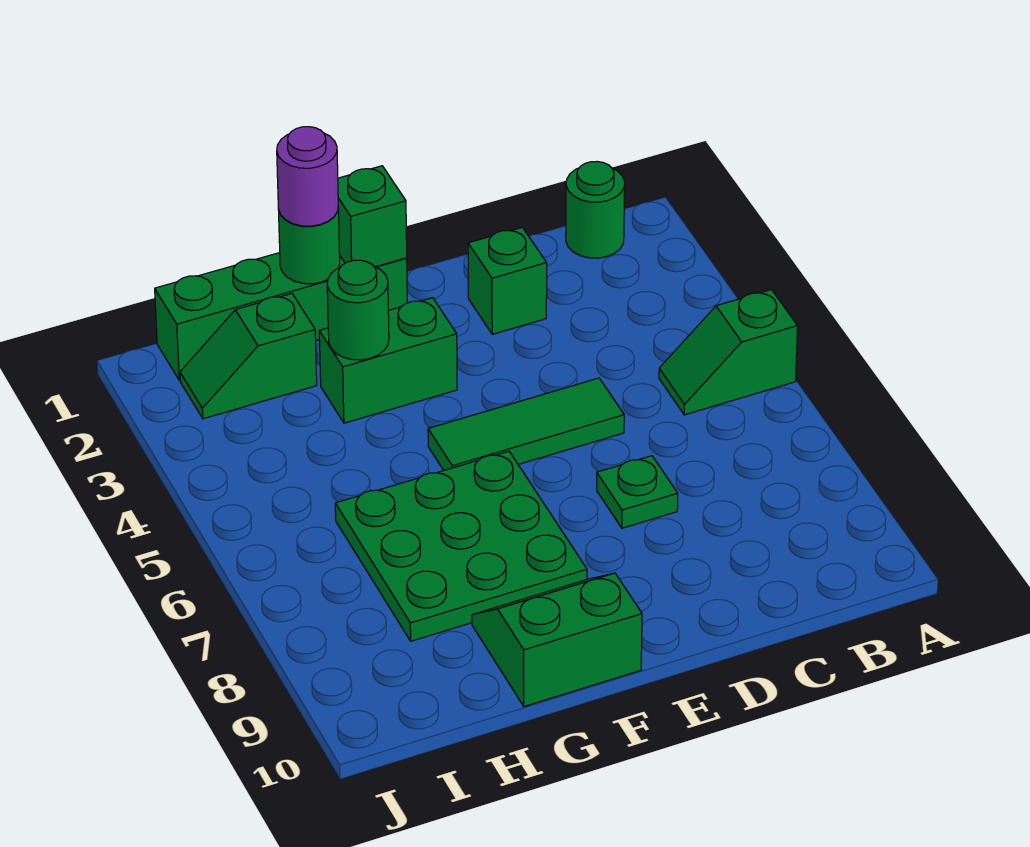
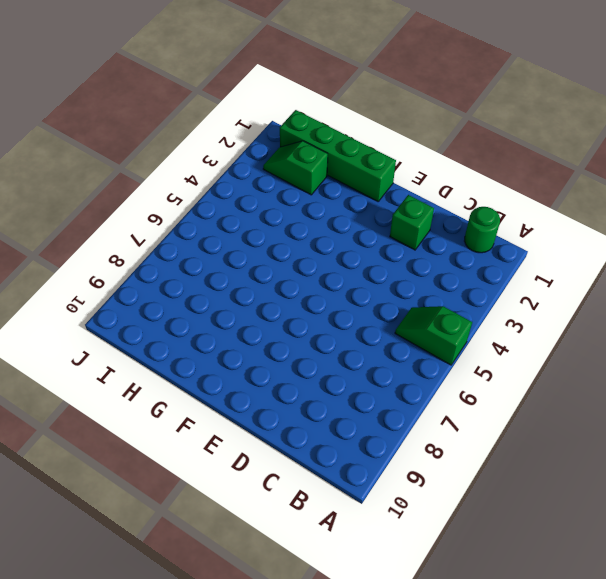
none -> green 1x3 tile [428,378,624,470]
none -> green 1x1 plate [597,456,678,528]
none -> green 1x2 brick [319,298,457,423]

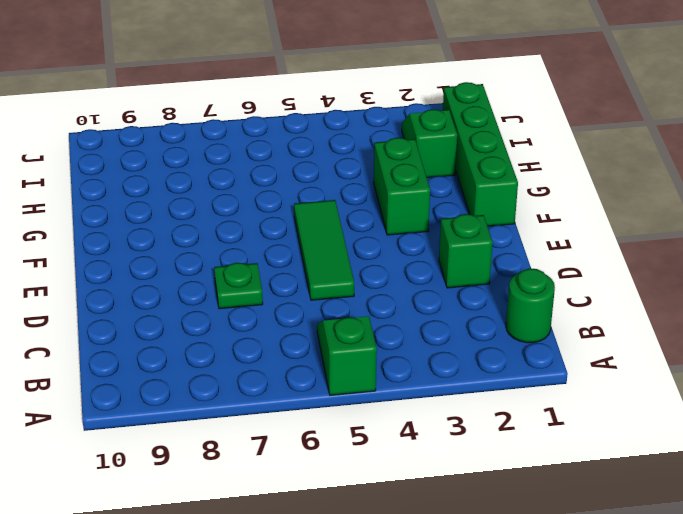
none -> green 3x3 plate [335,451,587,641]
none -> green 2x2 slope [472,573,642,706]
none -> green 1x1 brick [338,166,407,267]

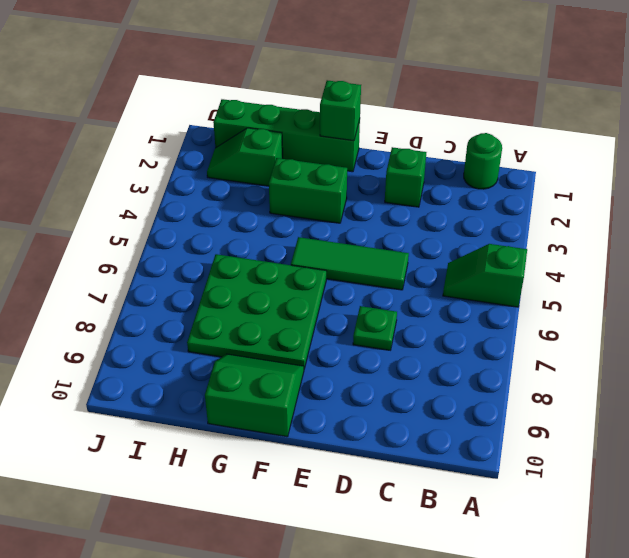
none -> green 1x1 round brick [279,209,340,284]
none -> green 1x1 round brick [327,260,389,360]
none -> purple 1x1 round brick [277,127,338,226]

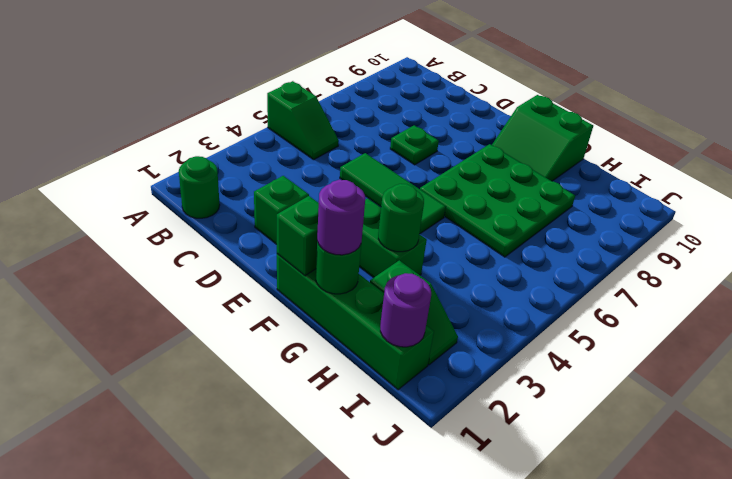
purple 1x1 round brick [380,273,431,347] -> none

